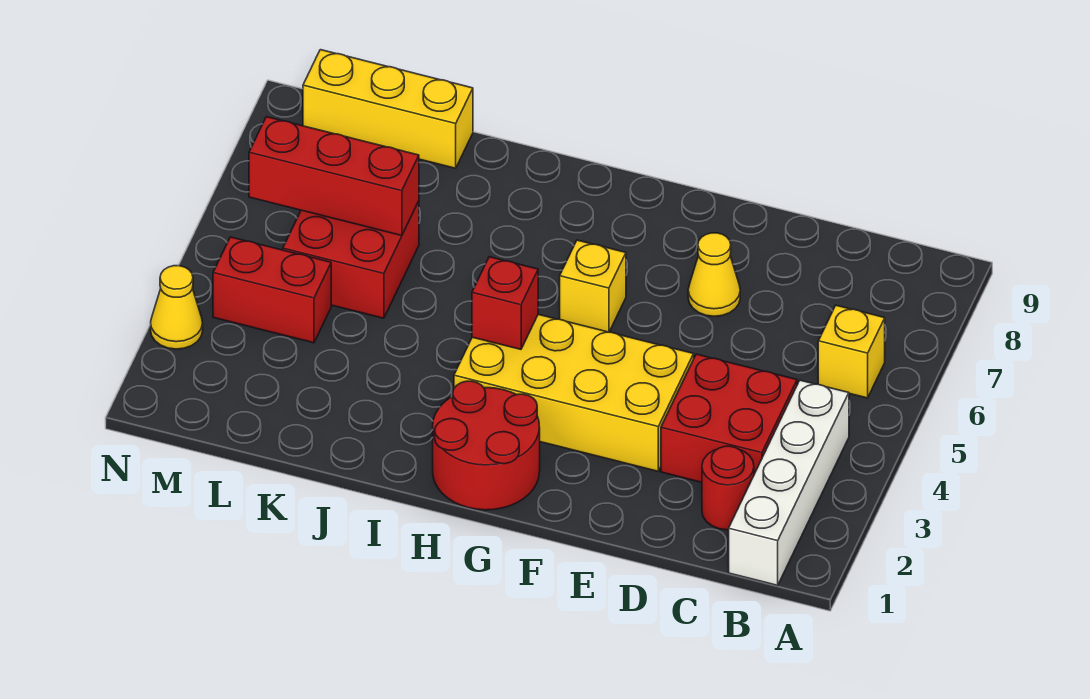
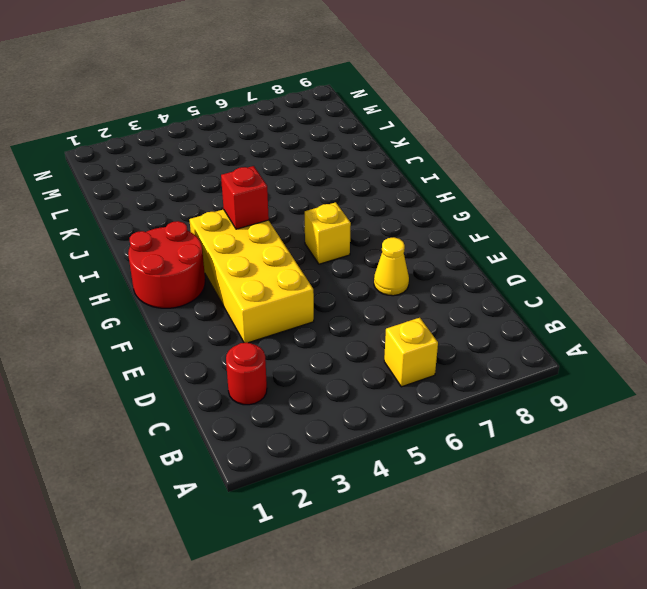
none -> white 1x4 brick [729,380,849,585]
none -> red 2x2 brick [661,354,797,482]
none -> red 2x2 brick [283,201,419,318]

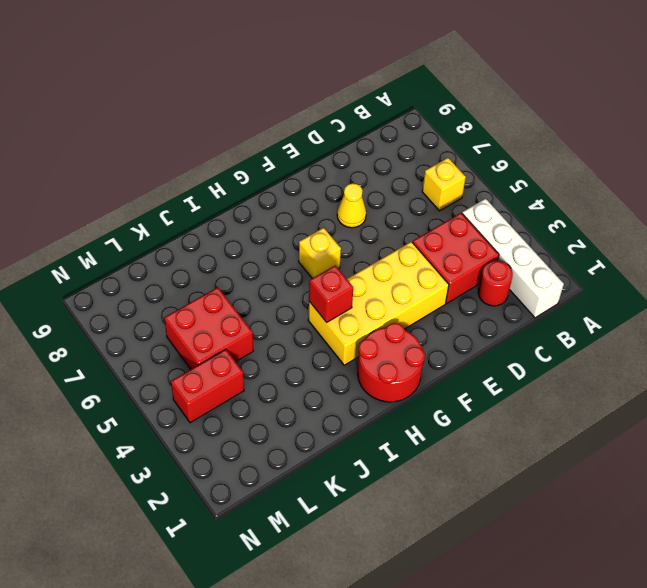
none -> yellow 1x3 brick [303,50,473,168]
none -> yellow 1x1 cone [151,266,203,349]
none -> red 1x3 brick [249,117,419,236]

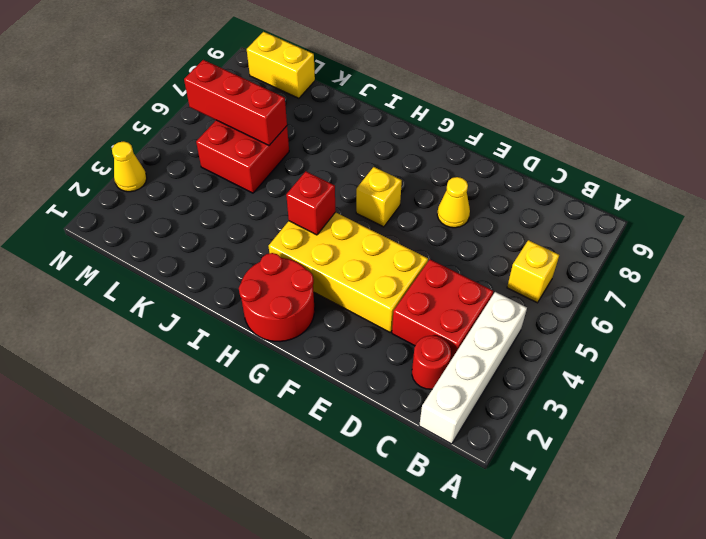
yellow 1x2 brick [247,32,315,98] -> yellow 1x3 brick [303,50,473,168]
none -> red 1x2 brick [213,237,331,343]

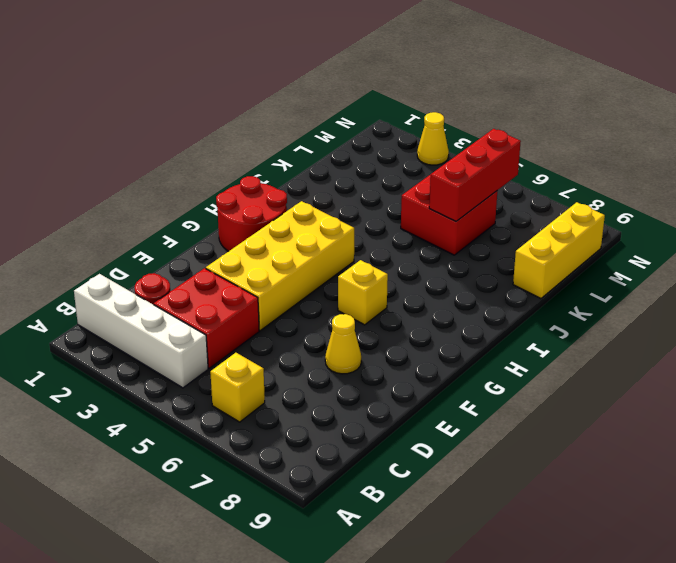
none -> red 1x2 brick [213,237,331,343]
none -> red 1x1 brick [472,257,538,349]

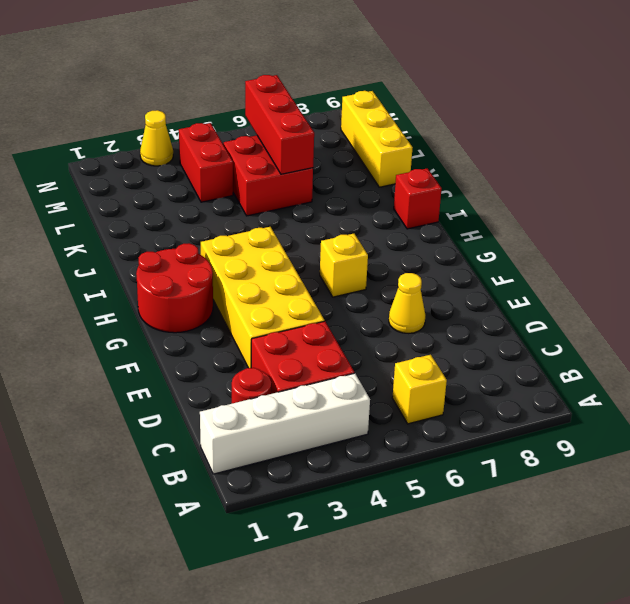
red 1x1 brick [394,168,442,229] -> red 1x1 brick moved to [472,257,538,349]

